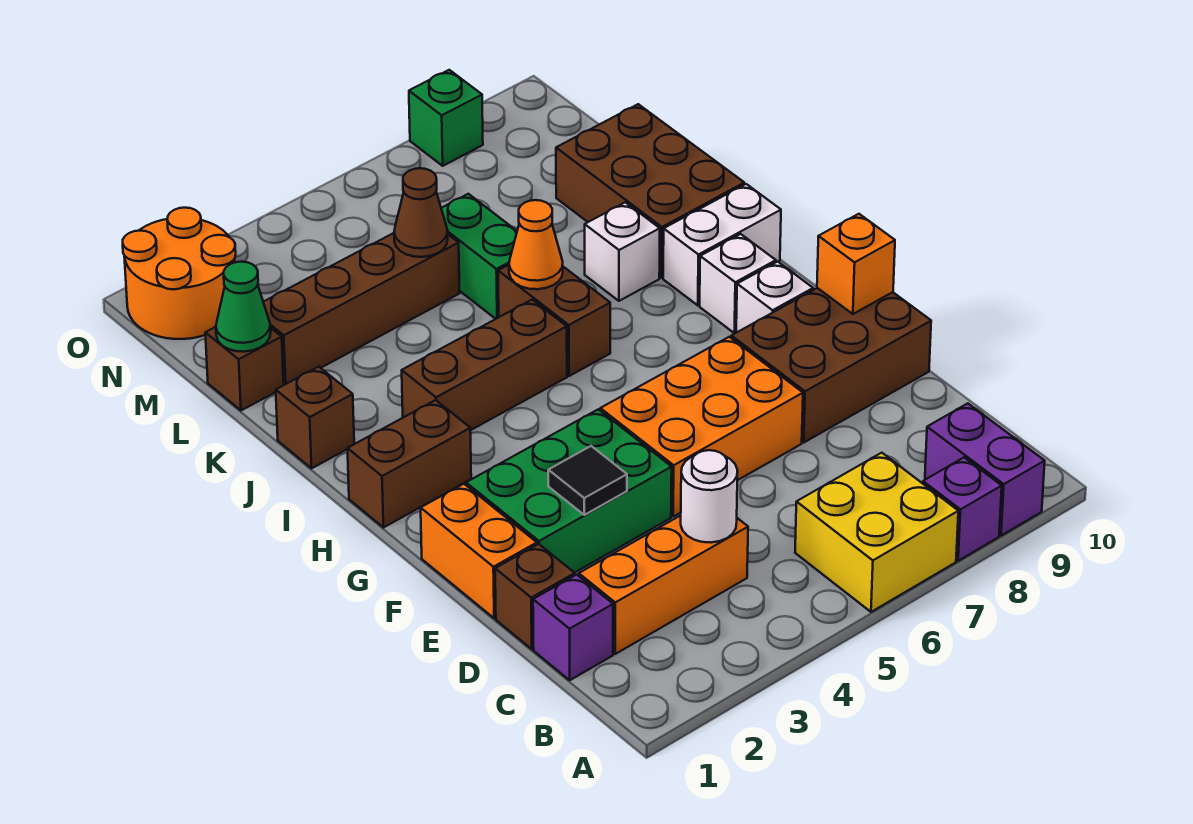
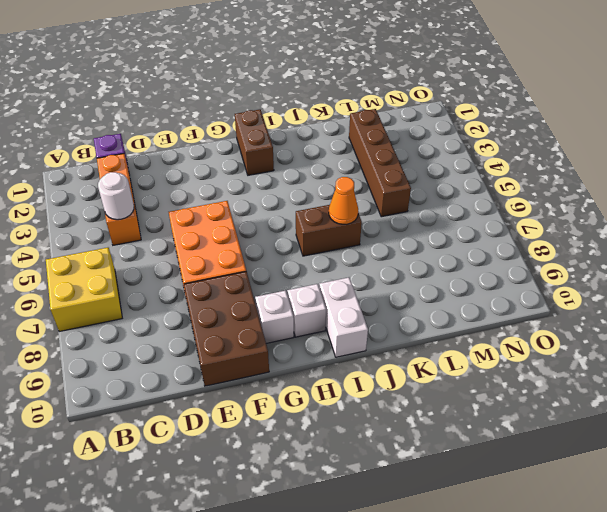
none -> purple 1x1 brick [923,457,1002,561]
none -> purple 1x2 brick [925,403,1045,536]
none -> brown 1x1 brick [495,544,575,649]
none -> orange 1x2 brick [421,484,537,618]

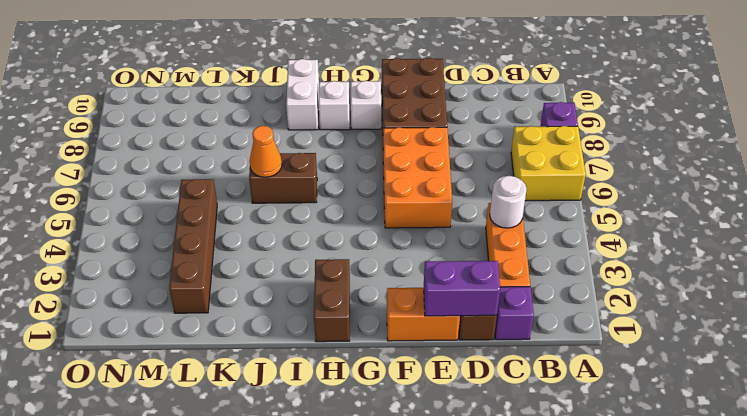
purple 1x2 brick [424,261,500,316] -> purple 1x2 brick moved to [925,403,1045,536]
none -> green 2x3 brick [466,409,672,573]
none -> brown 1x3 brick [402,300,567,430]
none -> brown 1x1 brick [276,367,354,468]
none -> white 1x1 brick [585,202,660,301]

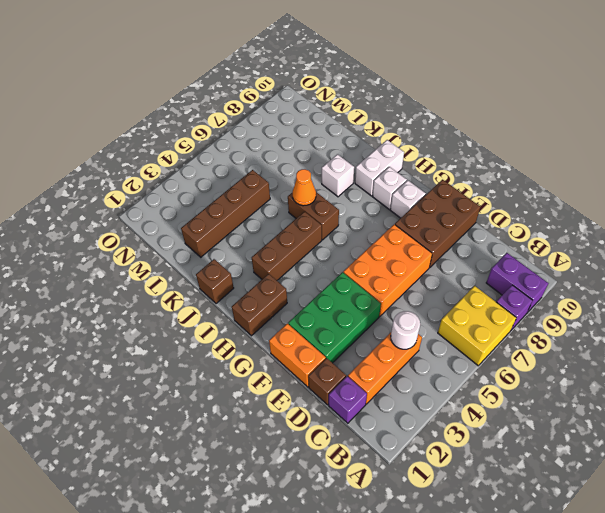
none -> brown 2x3 brick [556,104,744,278]
none -> green 1x2 brick [441,194,517,319]
none -> brown 1x1 brick [205,327,284,410]
none -> orange 2x2 round brick [123,208,236,339]

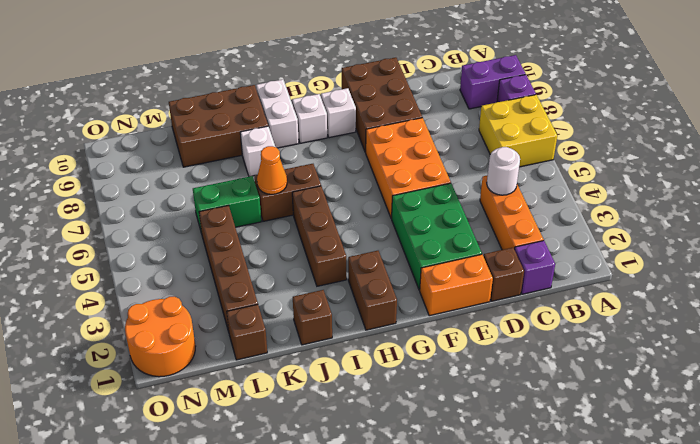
none -> green 1x1 brick [409,70,483,166]
none -> black 1x1 tile [548,446,627,515]
none -> orange 1x1 brick [817,214,895,314]
none -> green 1x1 cone [216,262,271,352]

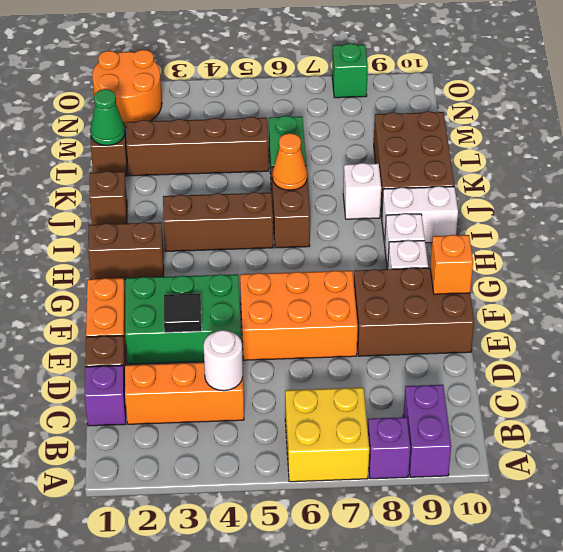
none -> brown 1x1 cone [394,168,448,257]

